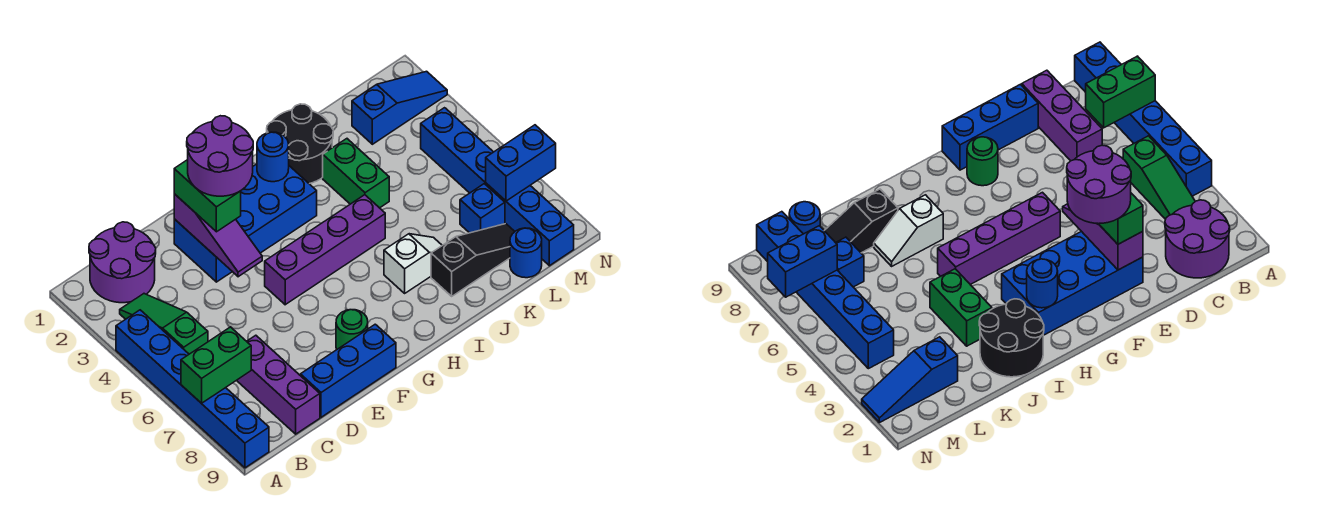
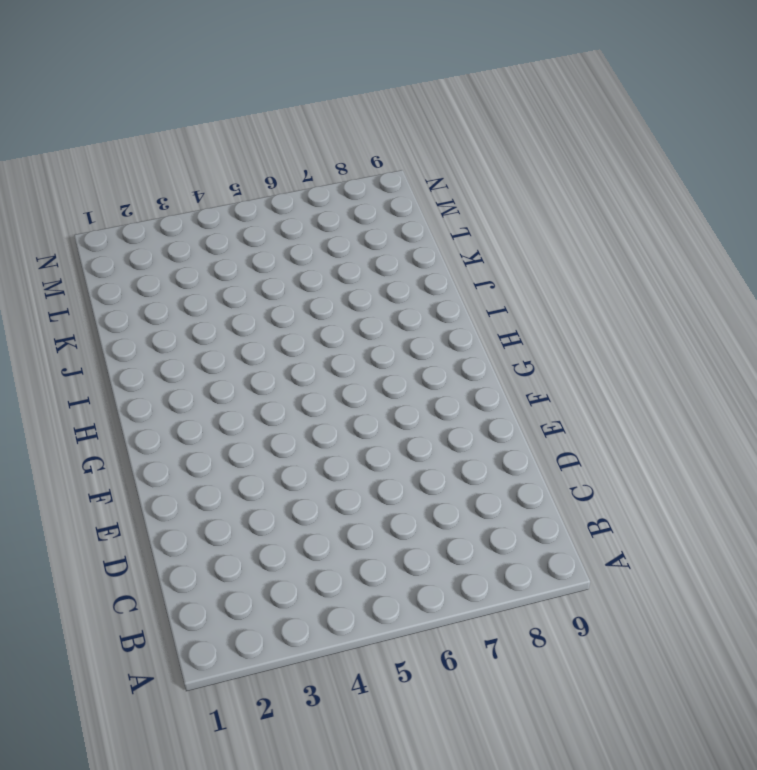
none -> blue 1x6 brick [116,310,269,468]
none -> purple 2x2 round brick [89,222,156,303]
none -> green 1x3 slope [120,294,208,354]

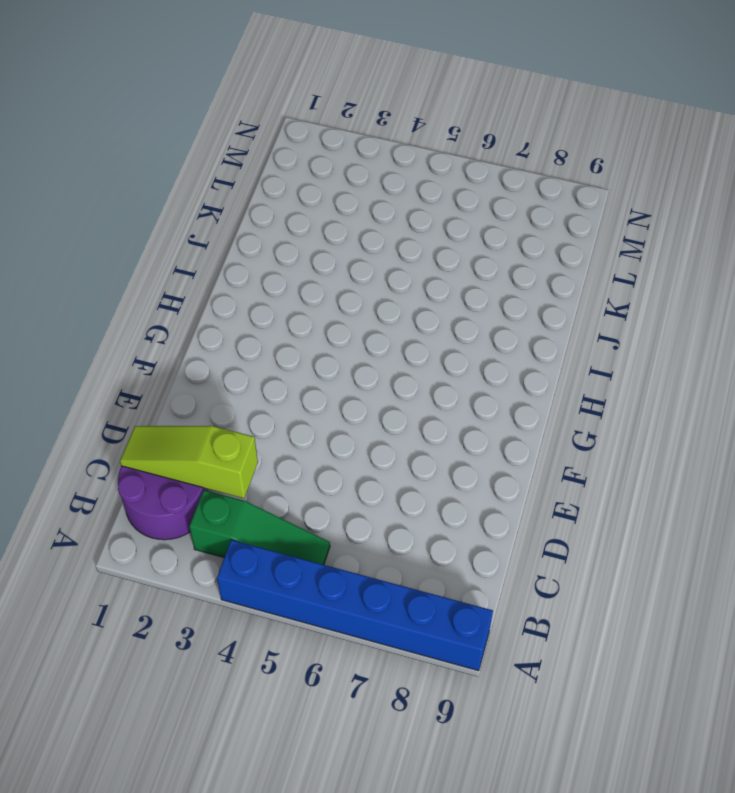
green 1x3 slope [189,490,330,565] -> green 1x3 slope turned to [120,294,208,354]
lime 1x3 slope [120,426,258,498] -> none
none -> purple 1x3 brick [237,335,320,434]
none -> blue 1x3 brick [300,324,396,417]
none -> blue 2x4 brick [174,164,317,282]

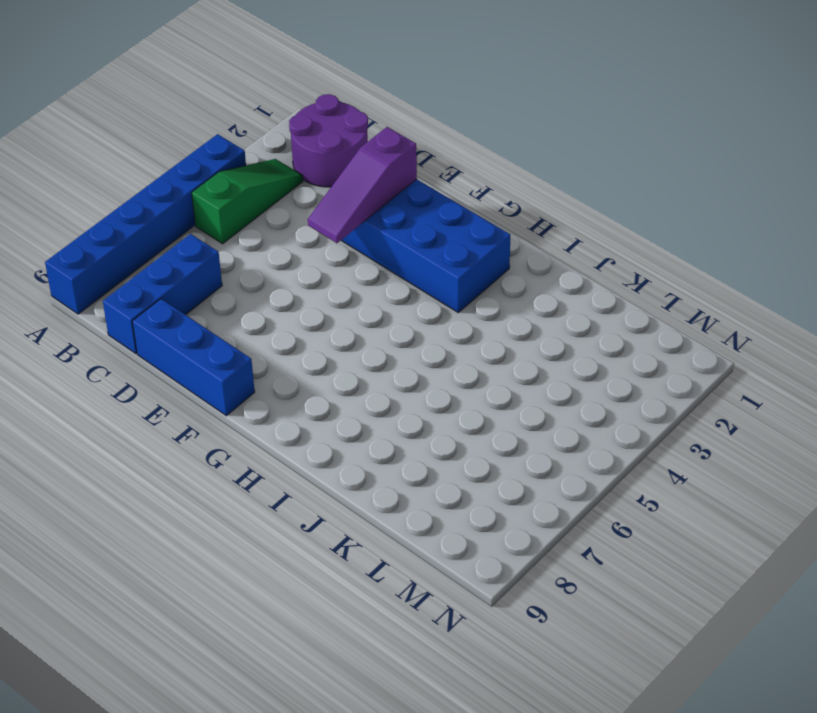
blue 1x3 brick [103,234,222,354] -> purple 1x3 brick [237,335,320,434]
none -> purple 1x4 brick [265,195,385,305]
none -> green 1x1 round brick [336,310,368,349]
none -> black 2x2 round brick [267,104,333,184]

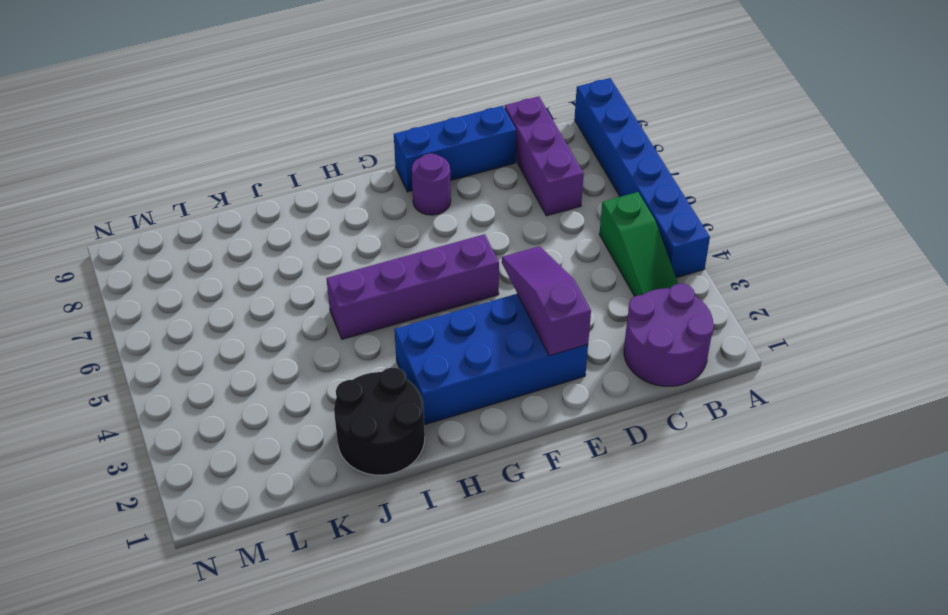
purple 1x1 round brick [412,154,451,215] -> green 1x1 round brick [336,310,368,349]
none -> white 1x2 slope [384,234,442,293]
none -> green 1x2 brick [323,139,389,208]
none -> black 1x3 slope [431,224,515,296]

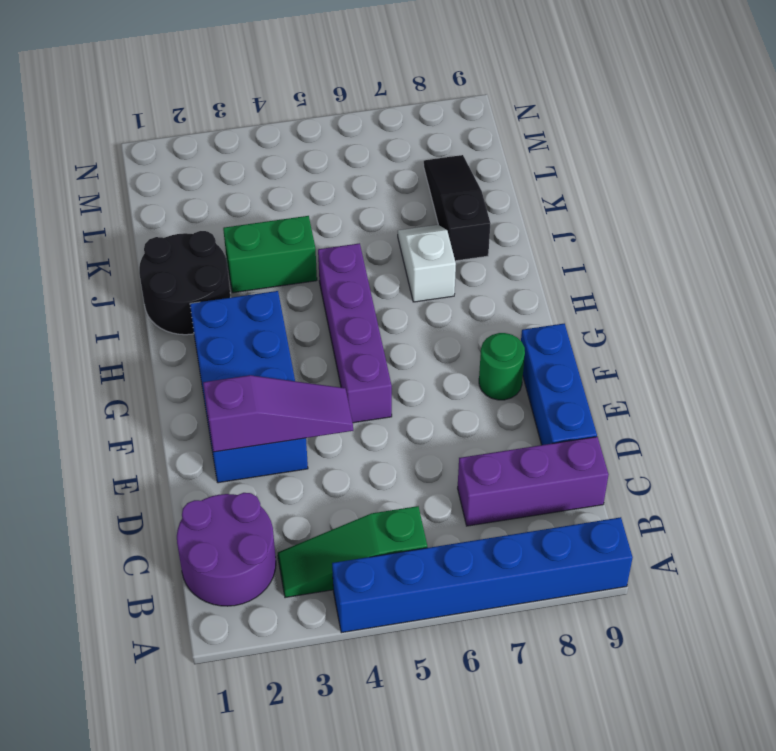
none -> blue 1x3 slope [352,71,447,144]
none -> blue 1x1 brick [460,184,505,233]
none -> blue 1x1 round brick [510,228,542,278]

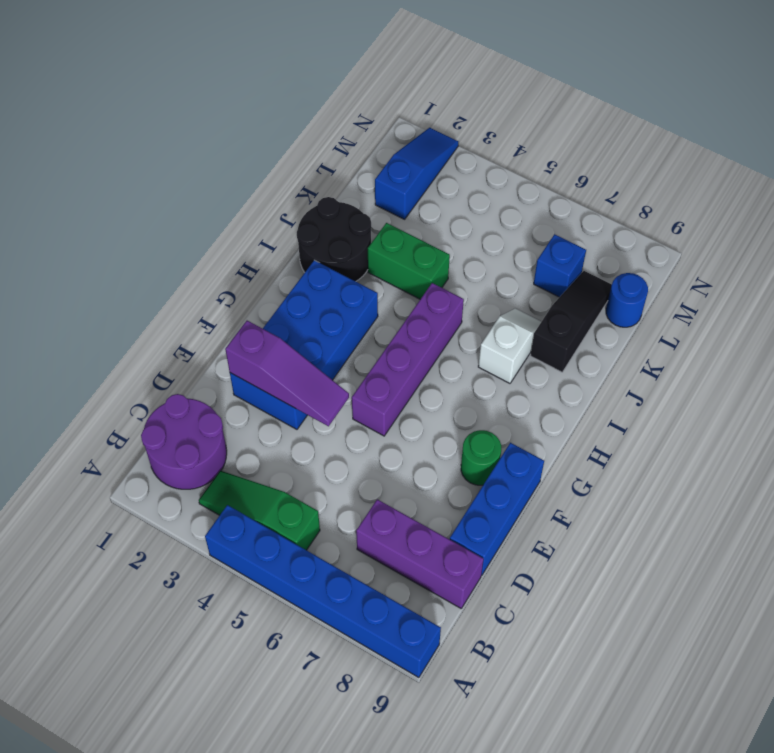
none -> blue 1x6 brick [421,108,574,266]
none -> green 1x2 brick [181,327,251,403]
none -> blue 1x1 round brick [257,132,289,182]

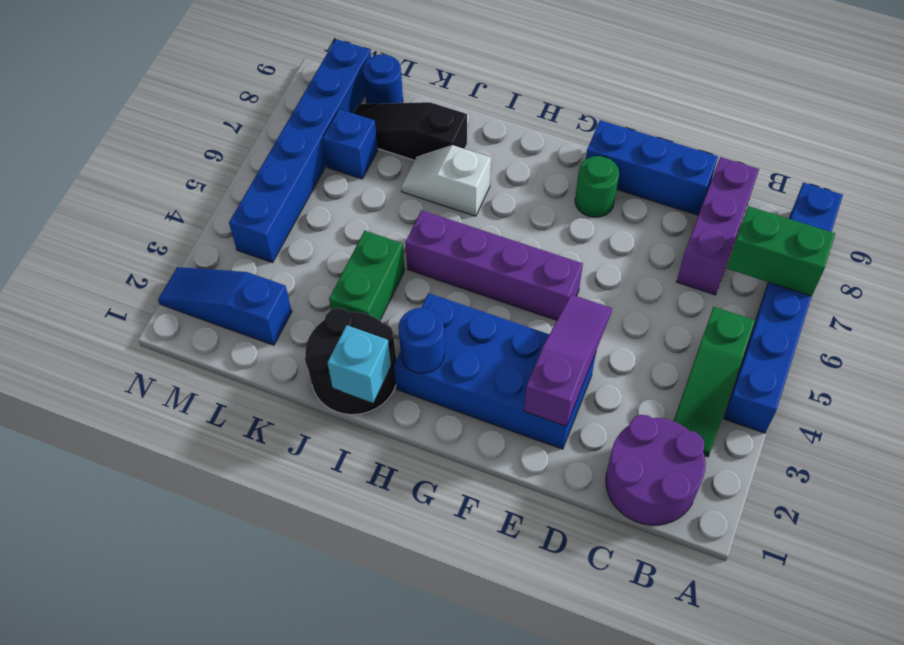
cyan 1x1 brick [328,325,391,403] -> none
none -> blue 1x2 brick [486,125,556,201]
none -> green 1x2 brick [174,160,241,232]
none -> purple 2x2 round brick [187,116,253,196]

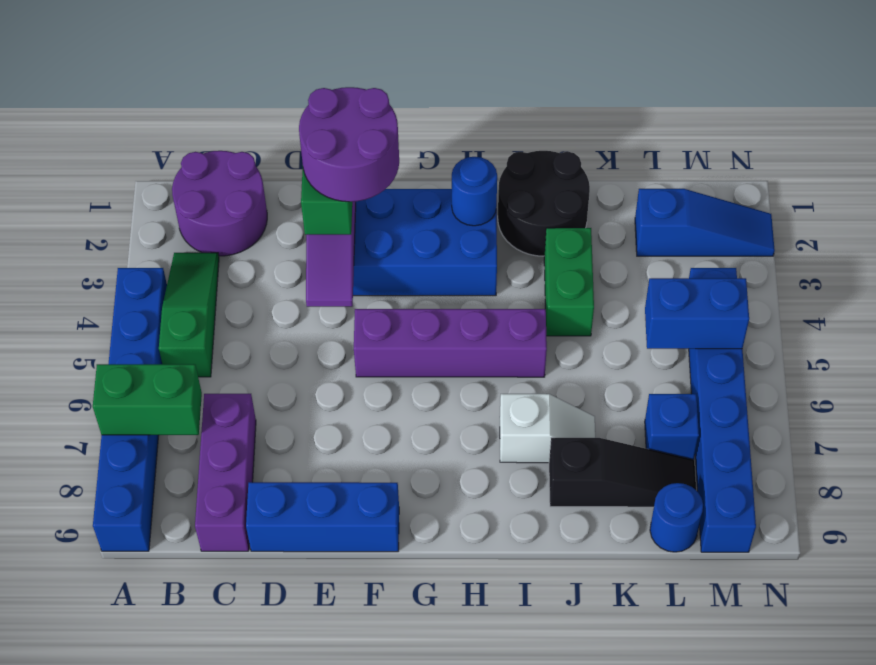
blue 1x2 brick [645,278,749,349] -> blue 1x2 brick moved to [486,125,556,201]
none -> green 1x1 round brick [336,310,368,349]

